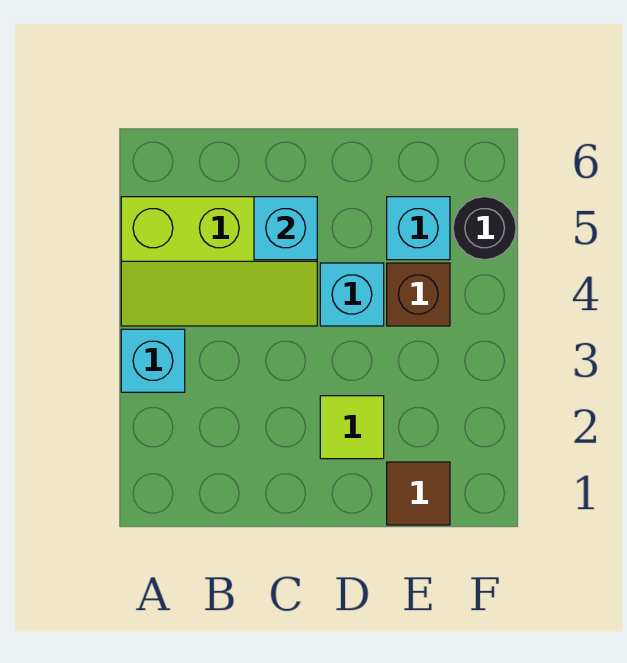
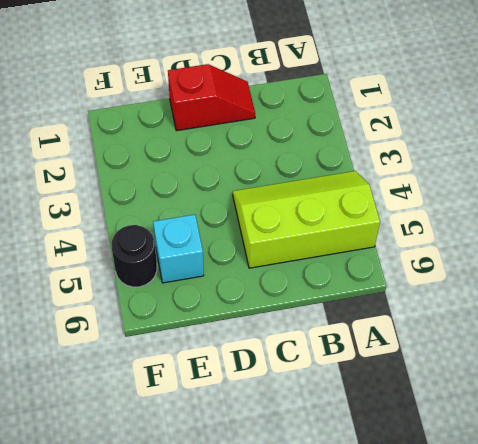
red 1x2 slope [168,64,255,131] -> none
none -> cyan 1x1 brick [121,329,185,392]
none -> lime 1x1 tile [320,396,384,459]

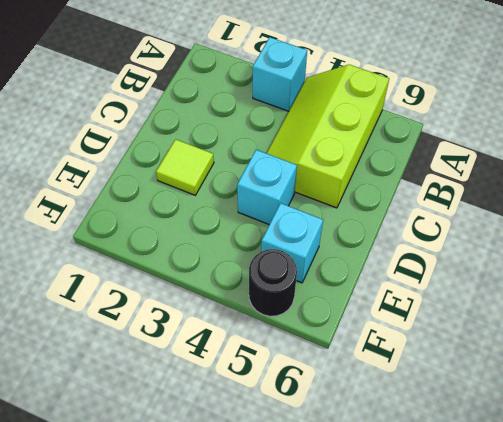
none -> brown 1x1 tile [387,462,450,525]
none -> brown 1x1 brick [387,263,450,326]

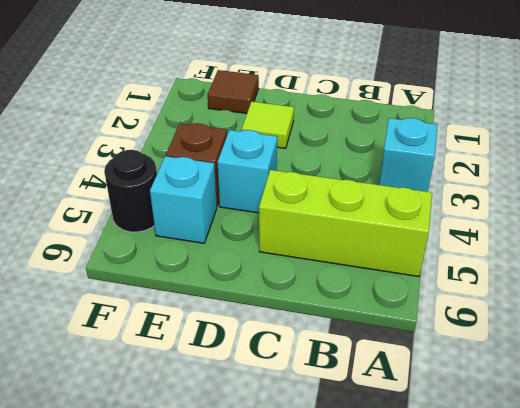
none -> cyan 1x1 brick [254,197,317,260]

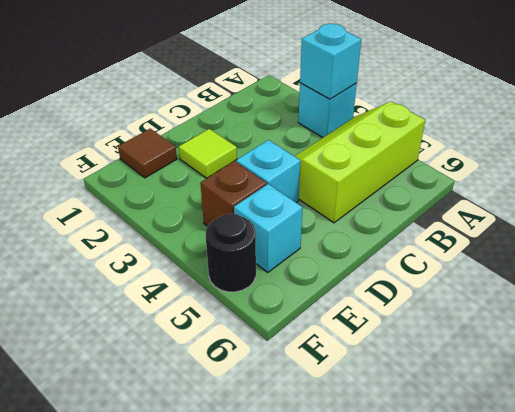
cyan 1x1 brick [300,24,361,99] -> cyan 1x1 brick moved to [254,197,317,260]

